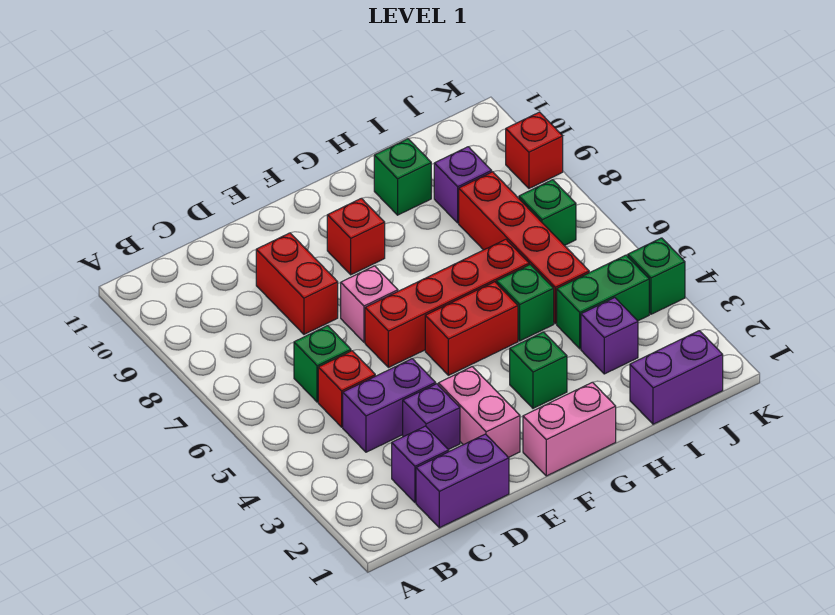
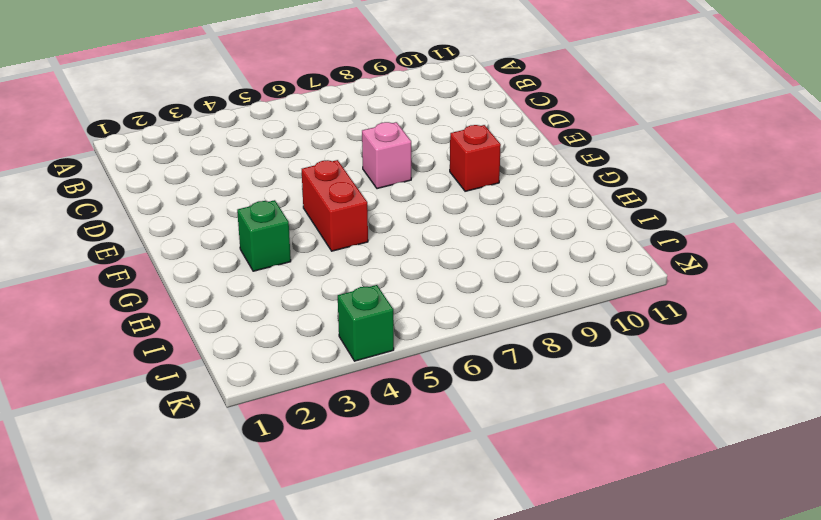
none -> purple 1x2 brick [416,434,509,528]
none -> purple 1x1 brick [392,426,449,503]
none -> purple 1x2 brick [343,359,436,452]

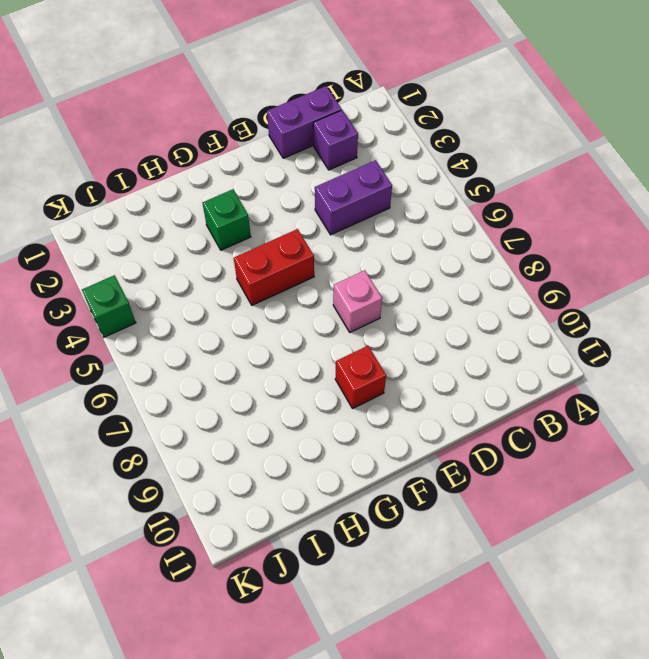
none -> red 1x1 brick [318,351,375,427]
none -> green 1x1 brick [294,326,351,402]
none -> purple 1x1 brick [403,384,460,450]

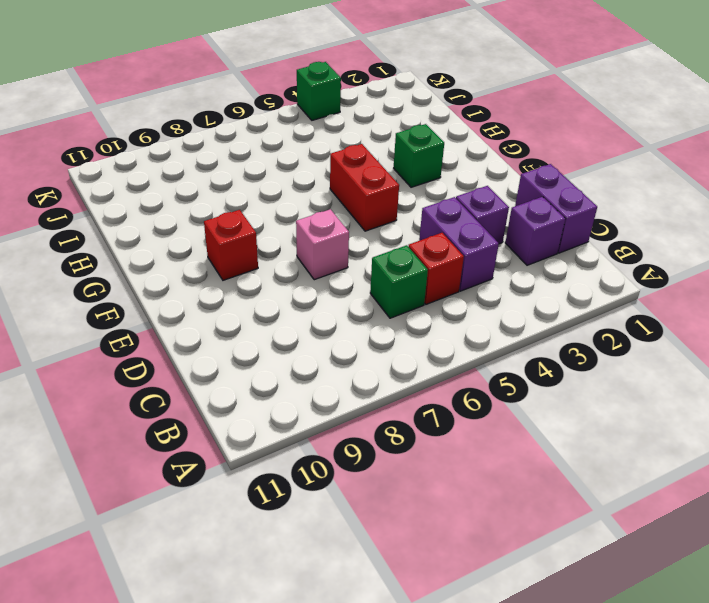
none -> red 1x2 brick [256,233,338,334]
none -> pink 1x2 brick [438,367,520,457]
none -> red 1x4 brick [365,239,529,368]

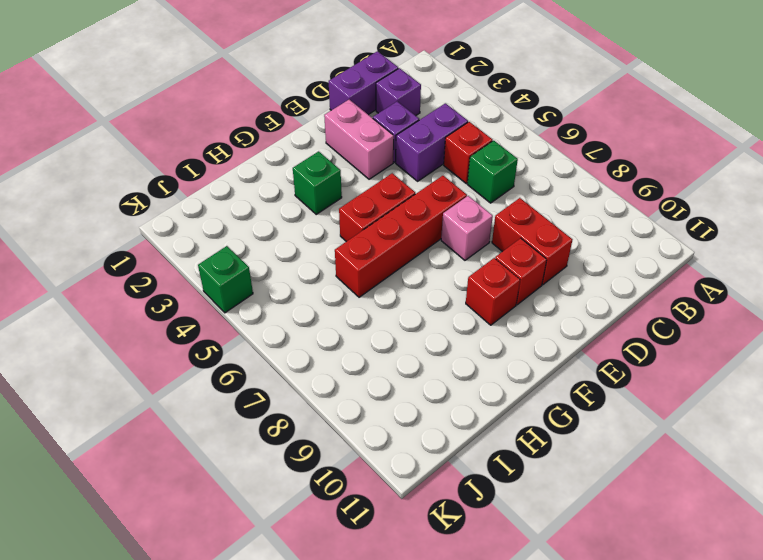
red 1x1 brick [495,238,547,305] -> red 1x1 brick moved to [506,112,563,188]
none -> pink 1x2 brick [523,382,616,476]
none -> green 1x1 brick [496,265,554,341]
none -> green 1x1 brick [374,139,431,215]

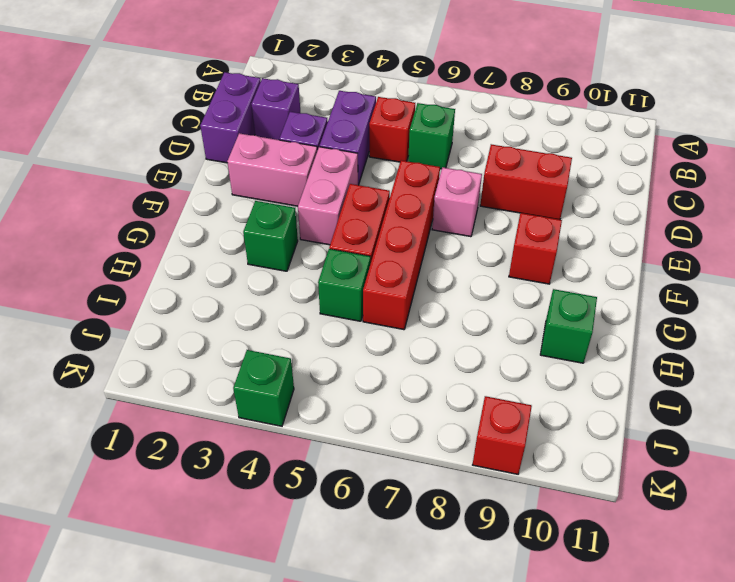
pink 1x2 brick [298,147,358,245] -> pink 1x2 brick moved to [523,382,616,476]
none -> purple 1x2 brick [630,331,723,424]
none -> purple 1x1 brick [581,298,638,374]
none -> green 1x2 brick [557,255,649,349]

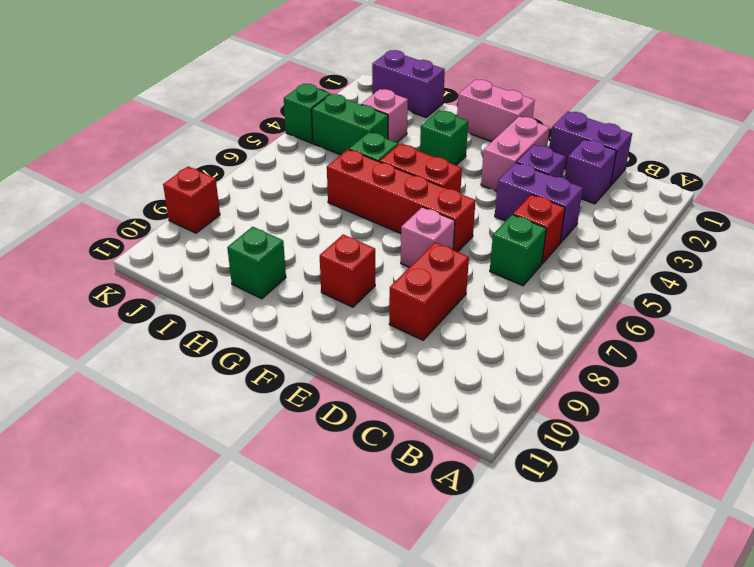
pink 1x1 brick [361,89,408,142] -> purple 1x1 brick [581,298,638,374]
none -> red 1x4 brick [459,172,589,324]
none -> purple 1x1 brick [434,147,492,223]
none -> green 1x1 brick [519,180,576,245]

